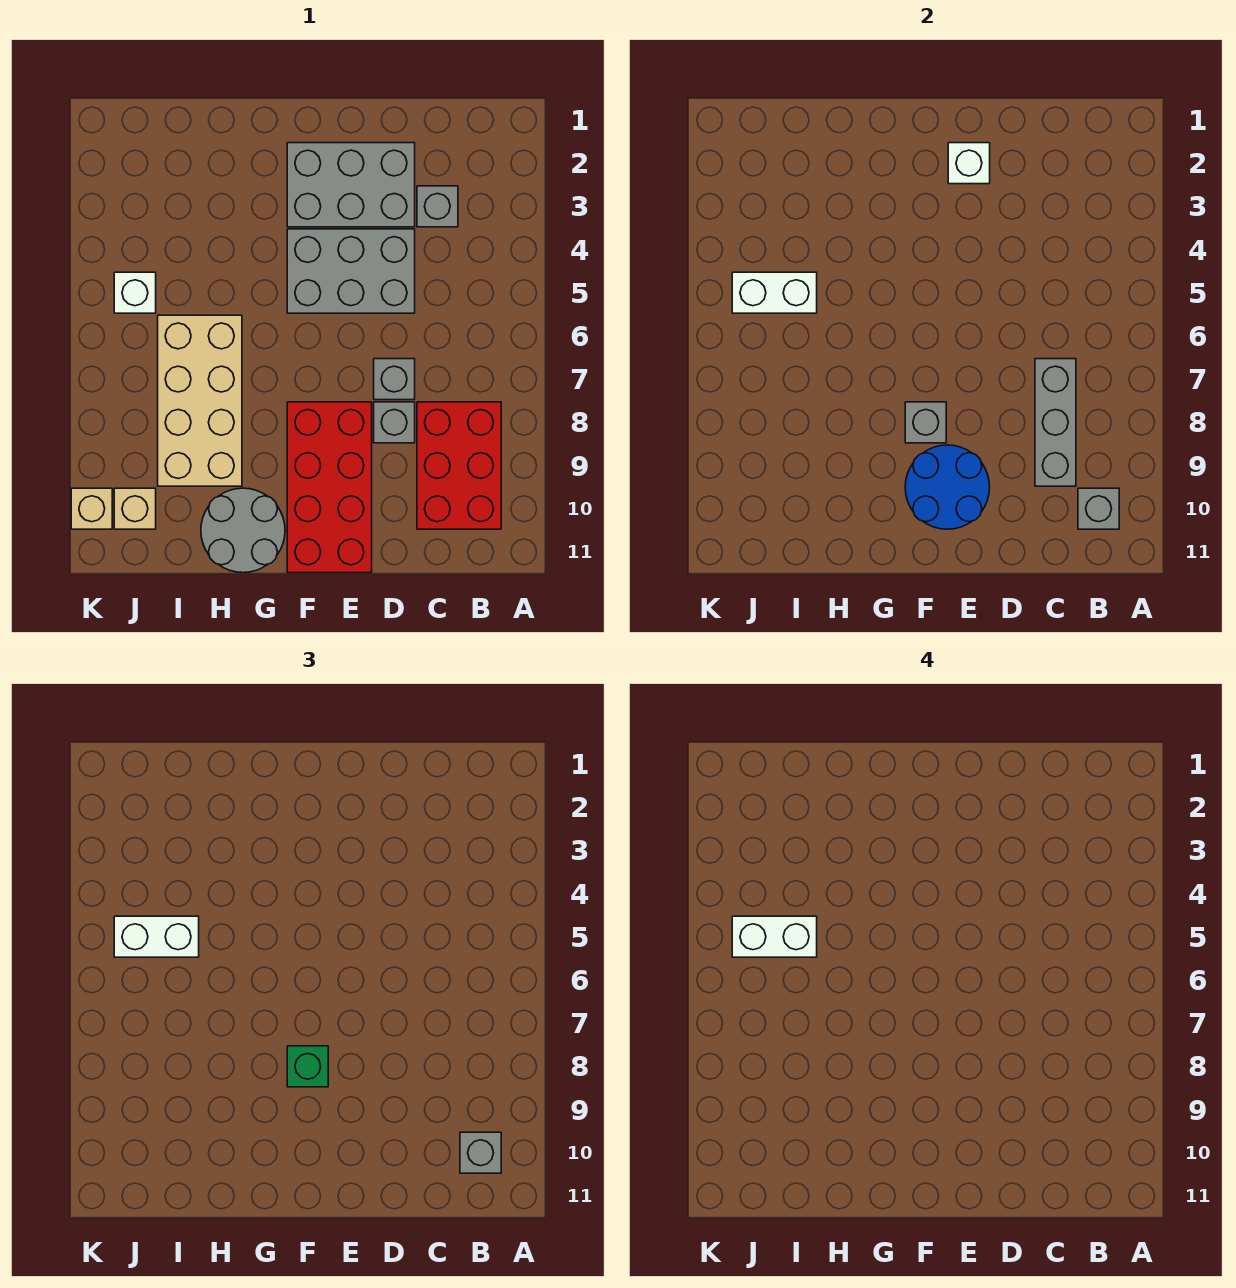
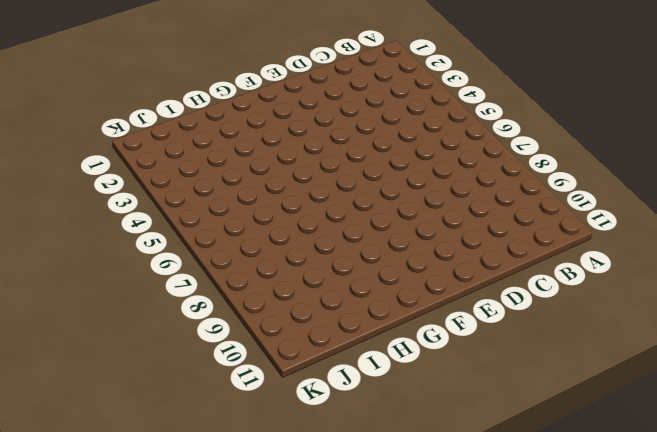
none -> red 2x3 brick [417,402,501,529]
none -> grey 1x1 brick [417,186,458,227]
none -> grey 2x3 brick [287,143,415,227]

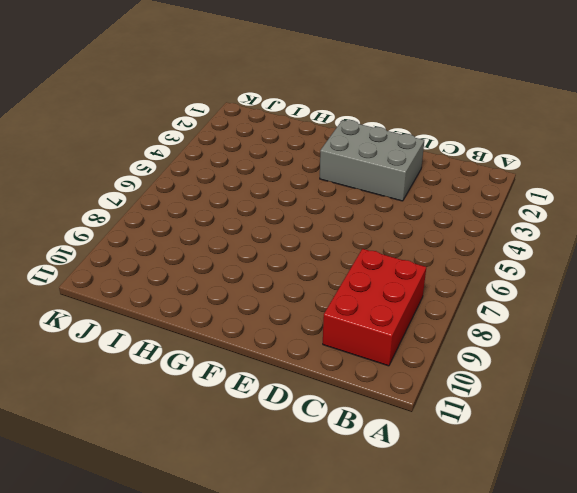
none -> grey 1x1 brick [417,186,458,227]
none -> grey 2x3 brick [287,229,415,313]
none -> grey 1x1 brick [374,359,415,400]

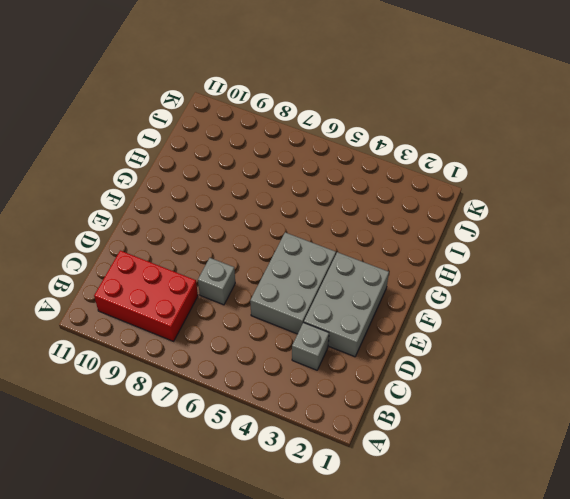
none -> grey 1x1 brick [374,402,415,443]
none -> red 2x4 brick [287,402,372,573]
none -> grey 2x2 round brick [201,488,285,573]

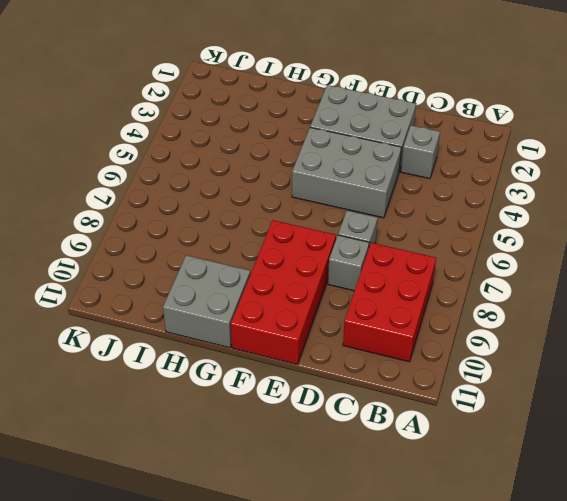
grey 2x2 brick [163,255,250,348] -> grey 2x2 round brick [201,488,285,573]
none -> tan 2x4 brick [158,315,242,486]
none -> white 1x1 brick [114,272,156,313]
none -> tan 1x1 brick [114,488,156,529]

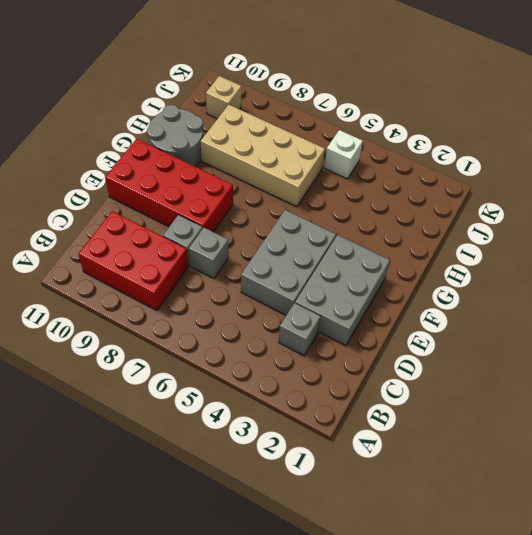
none -> tan 1x1 brick [71,488,112,529]
none -> grey 1x1 brick [1078,488,1119,529]
none -> grey 1x3 brick [1035,359,1076,486]

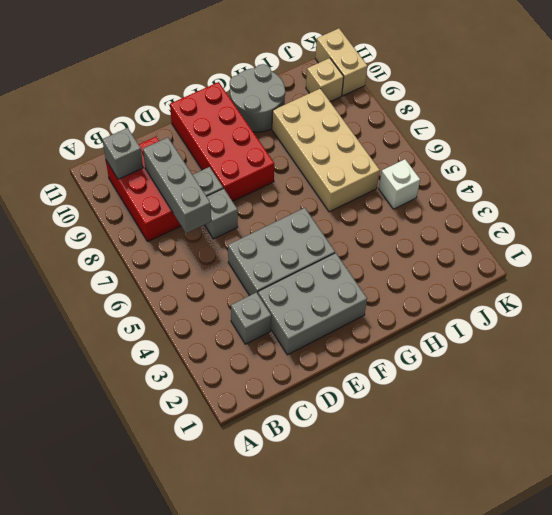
tan 1x2 brick [315,29,367,96] -> tan 1x1 brick [71,488,112,529]
none -> white 1x1 brick [948,143,990,184]
none -> blue 2x2 round brick [905,445,990,529]
none -> grey 1x1 brick [905,402,946,443]

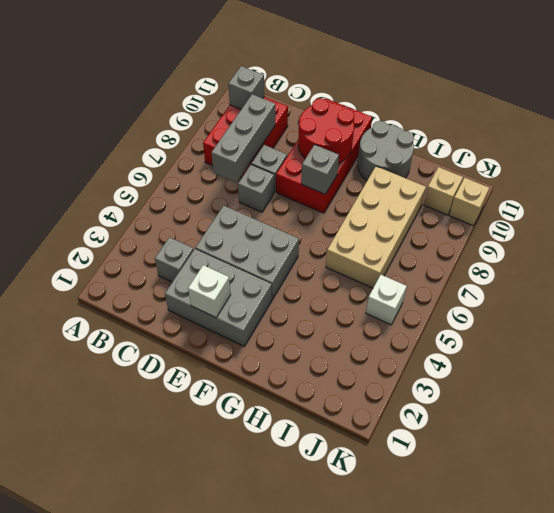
red 2x2 round brick [298,98,354,164] -> blue 2x2 round brick [905,445,990,529]
none -> white 1x2 brick [732,272,817,313]
none -> grey 1x1 brick [460,1132,501,1173]
none -> green 1x1 brick [287,1046,328,1087]

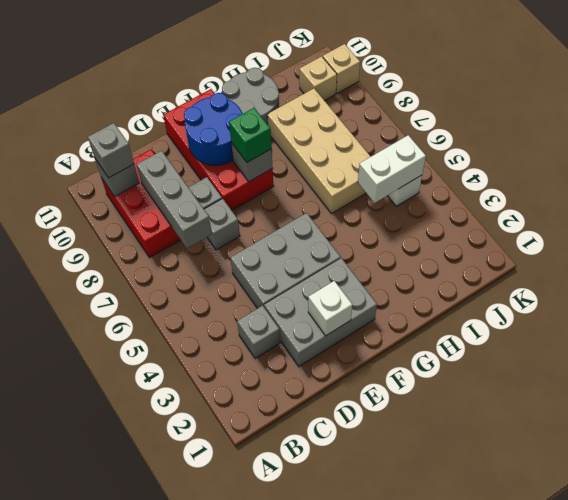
none -> white 1x2 brick [114,916,199,957]
none -> white 1x2 brick [732,916,817,957]

